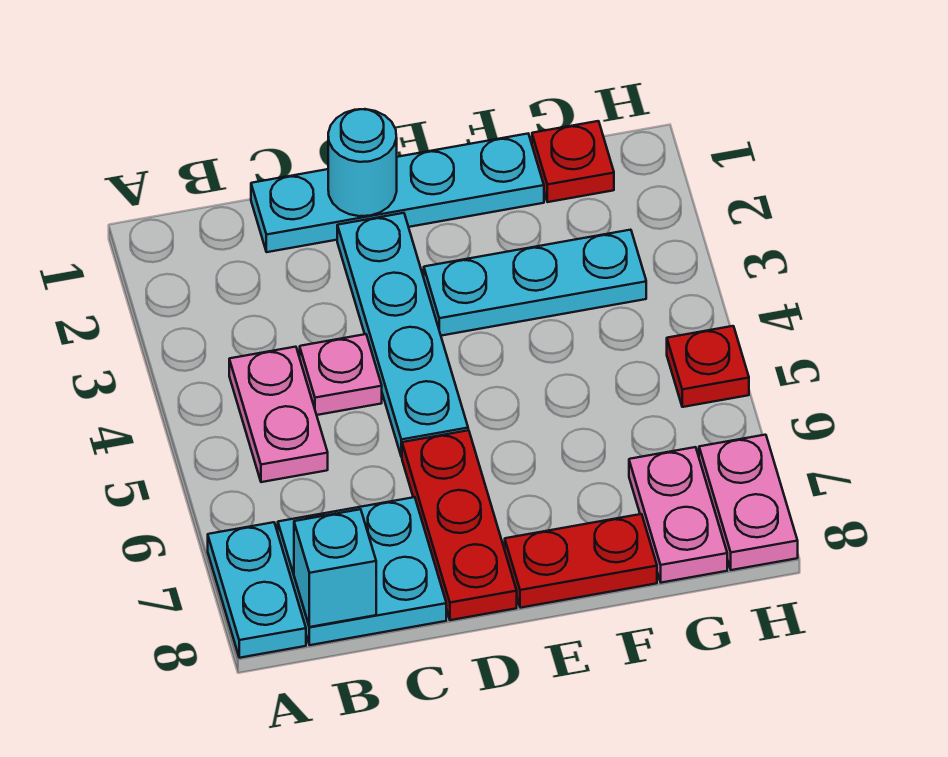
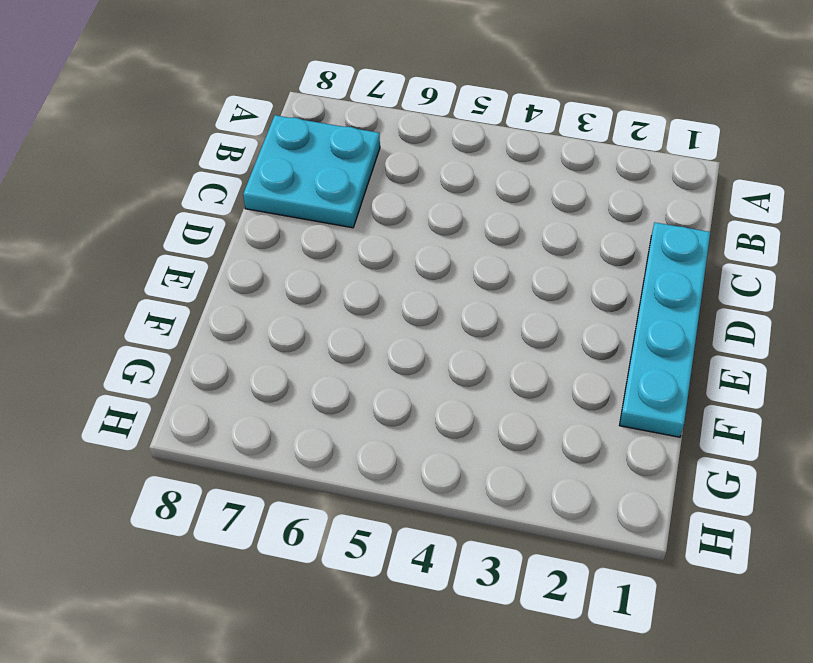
none -> cyan 1x2 plate [208,522,306,658]
none -> pink 1x2 plate [229,347,328,482]
none -> pink 1x1 plate [300,334,382,415]

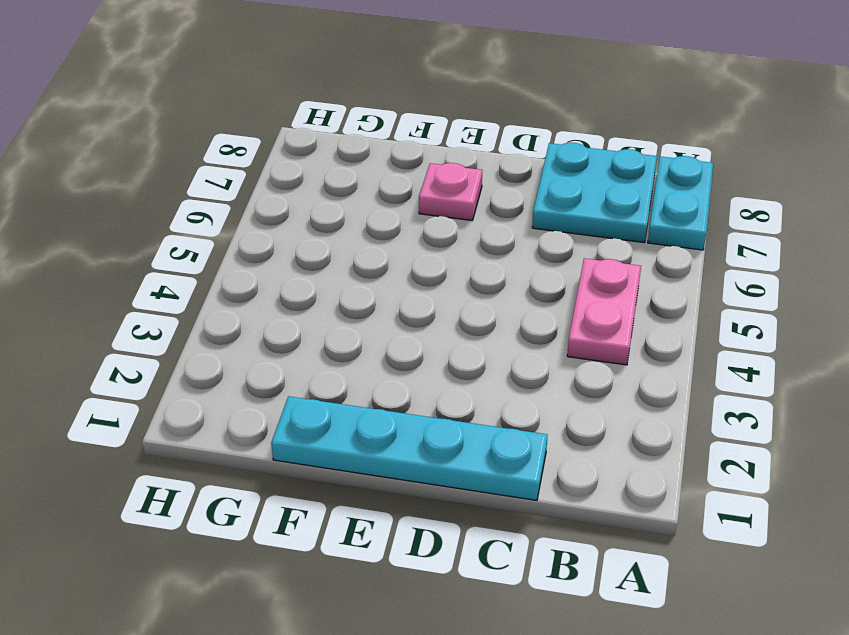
pink 1x1 plate [419,163,482,220] -> pink 1x1 plate moved to [300,334,382,415]
none -> cyan 1x4 plate [337,213,468,457]
none -> red 1x3 plate [402,430,517,620]
none -> cyan 1x3 plate [424,230,646,336]

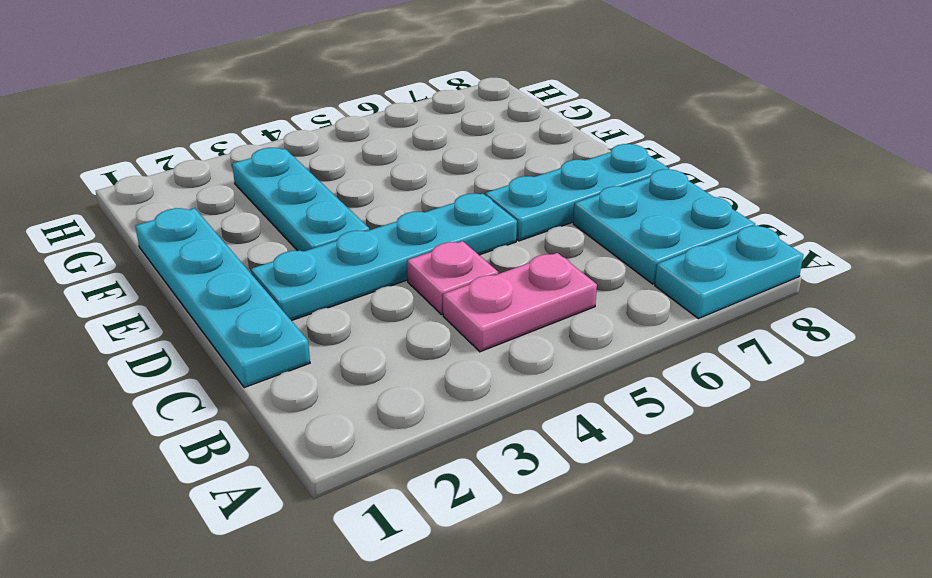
cyan 1x3 plate [485,144,669,241] -> red 1x3 plate [402,430,517,620]
none -> red 1x2 plate [505,514,657,608]
none -> red 1x1 plate [532,121,614,202]
none -> pink 1x2 plate [629,447,727,583]

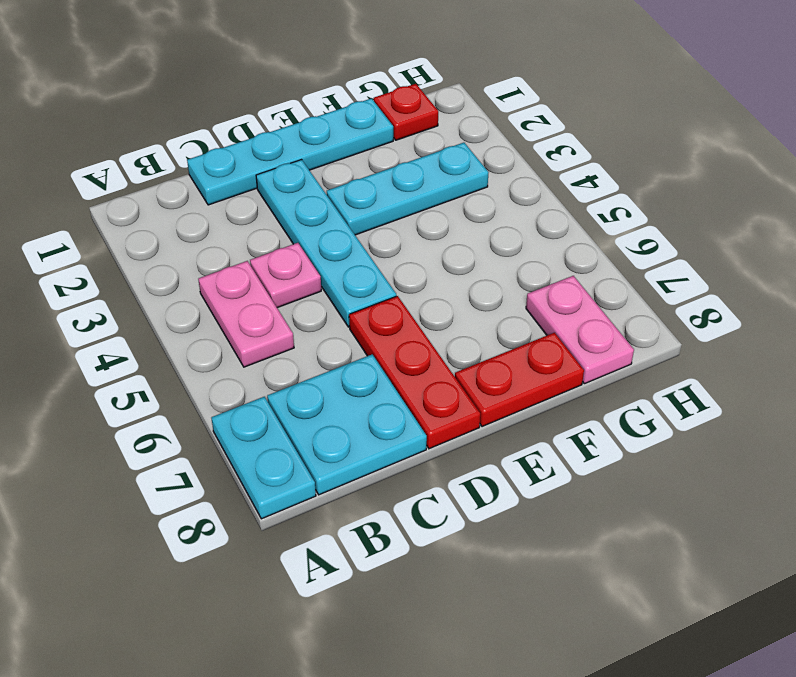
none -> red 1x1 plate [667,326,749,407]
none -> pink 1x2 plate [699,435,798,570]
none -> cyan 1x1 brick [294,509,376,627]

